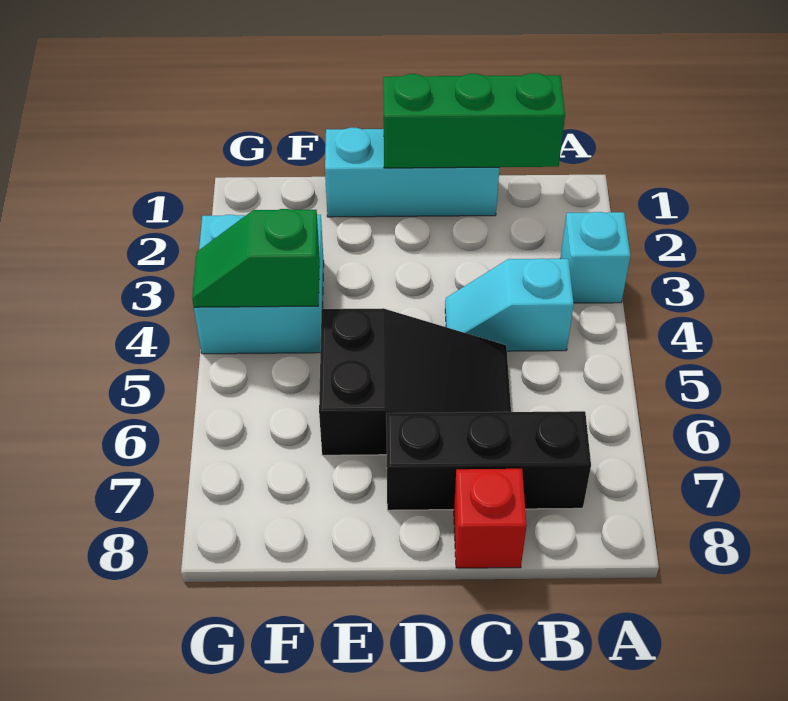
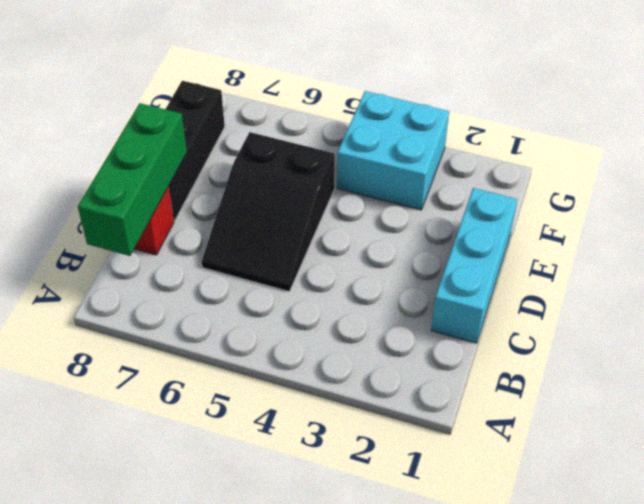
green 1x3 brick [78,103,187,256] -> green 1x3 brick moved to [383,73,565,168]
black 1x3 brick [166,81,225,220] -> black 1x3 brick moved to [386,411,591,510]
none -> cyan 1x1 brick [560,212,630,303]
none -> cyan 1x2 slope [445,259,574,351]

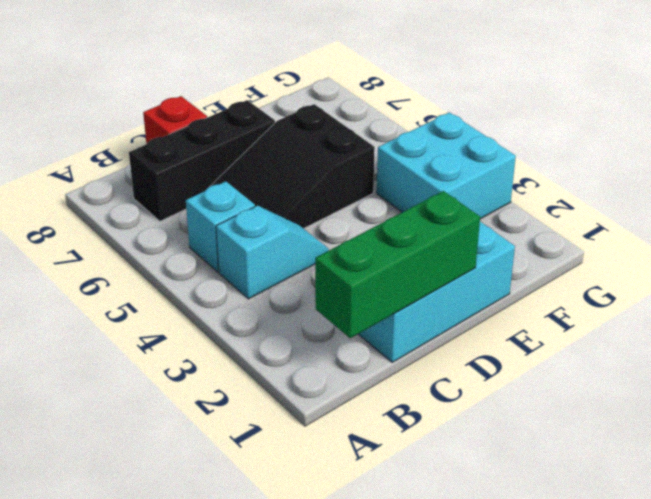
cyan 1x1 brick [186,181,255,272] -> cyan 1x1 brick moved to [560,212,630,303]
none -> green 1x2 slope [192,209,320,307]

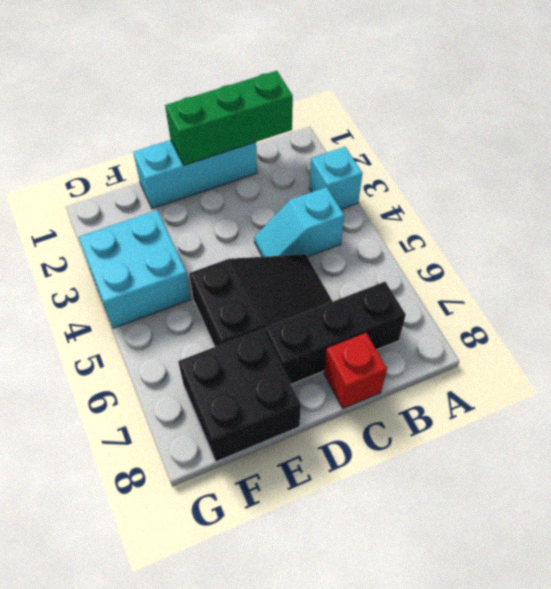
black 2x2 brick [178,329,301,462] -> none
none -> green 1x2 slope [192,209,320,307]

